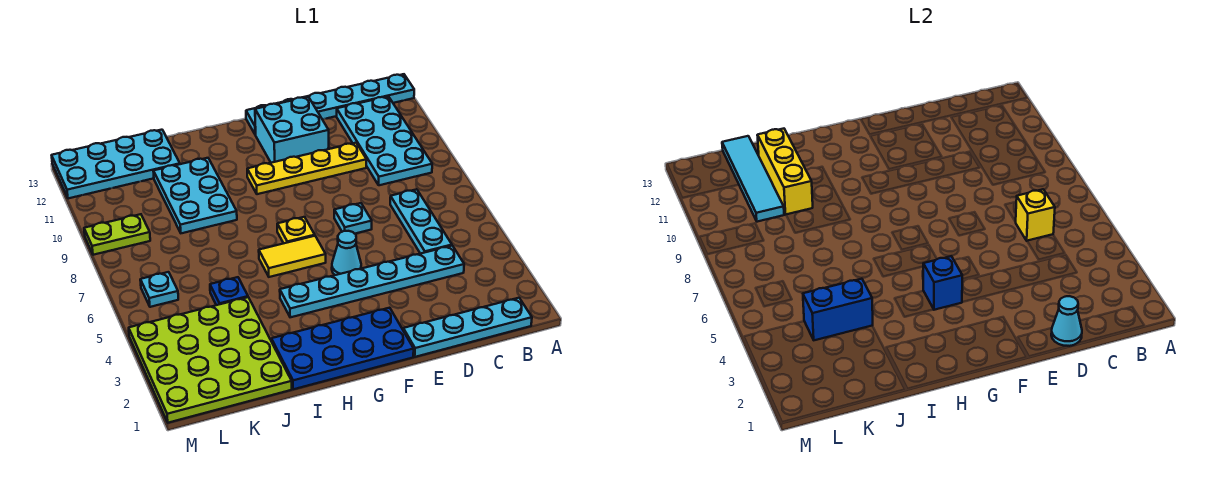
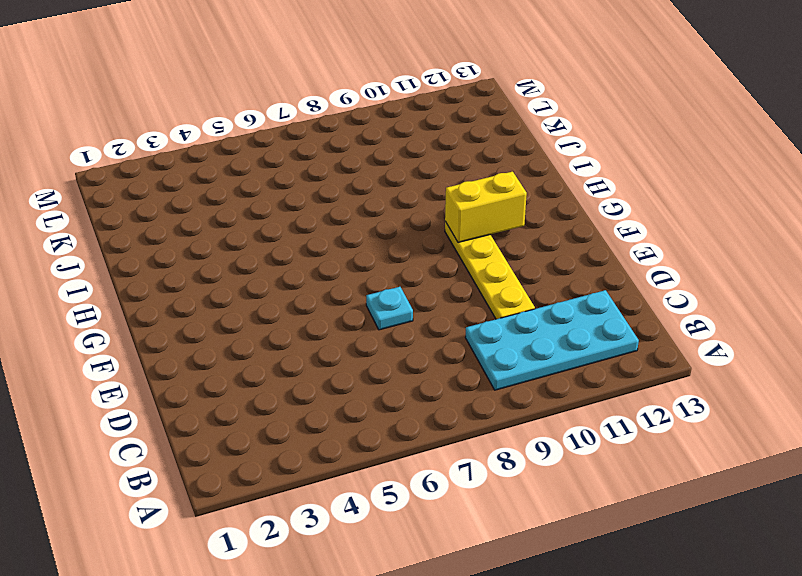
yellow 1x2 brick [445,172,527,242] -> none
none -> cyan 1x6 plate [246,74,414,135]
none -> cyan 1x4 plate [403,298,532,357]
none -> cyan 1x6 plate [280,246,464,317]

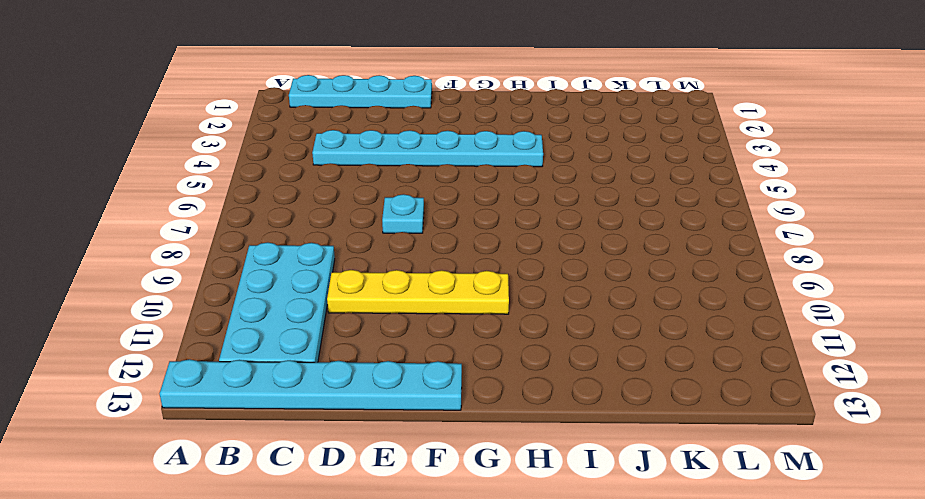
none -> cyan 1x3 plate [390,189,452,254]
none -> cyan 2x2 brick [255,97,329,163]
none -> blue 2x4 plate [271,308,414,389]

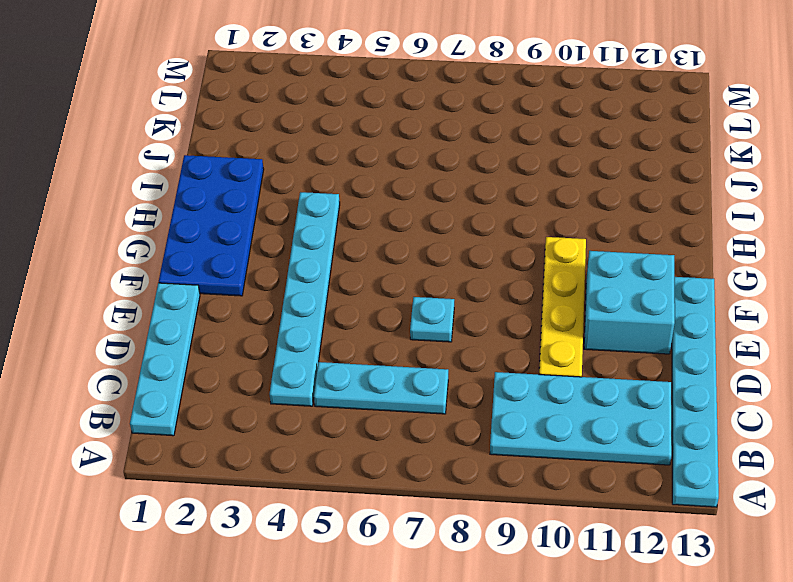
none -> cyan 1x1 cone [332,231,361,275]
none -> yellow 1x2 tile [259,236,326,277]
none -> yellow 1x1 plate [277,217,315,243]

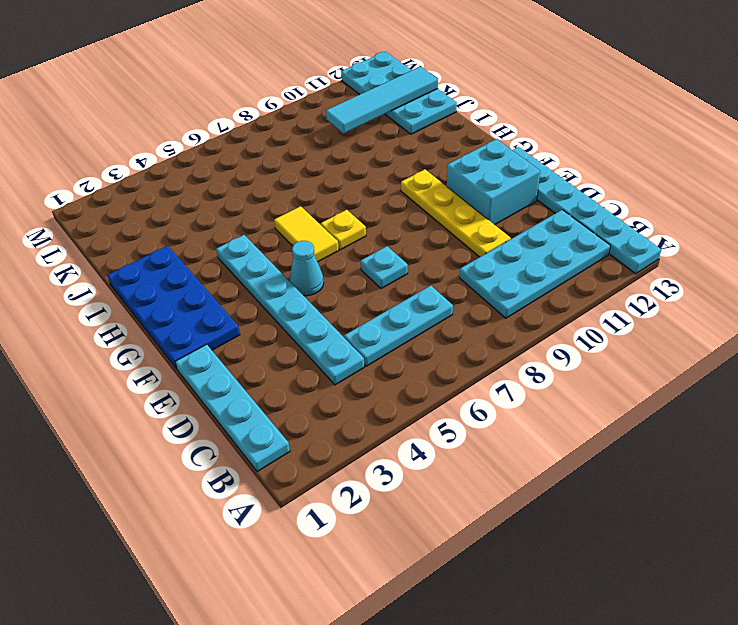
none -> cyan 2x3 plate [153,158,237,233]
none -> lime 4x4 plate [129,297,292,423]
none -> blue 1x1 plate [210,277,248,305]

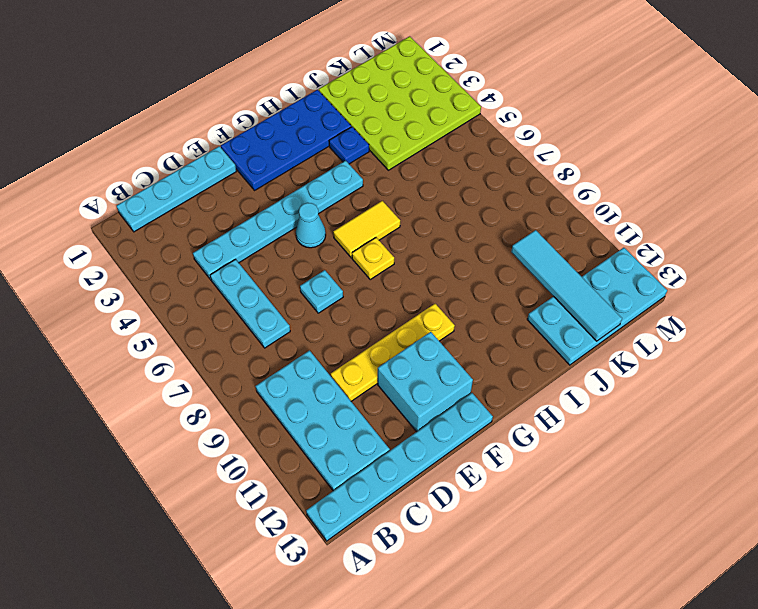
blue 1x1 plate [329,127,369,164] -> blue 1x1 plate moved to [210,277,248,305]
none -> cyan 2x3 plate [153,158,237,233]
none -> cyan 1x1 plate [140,272,178,307]
none -> lime 1x2 plate [84,214,150,255]

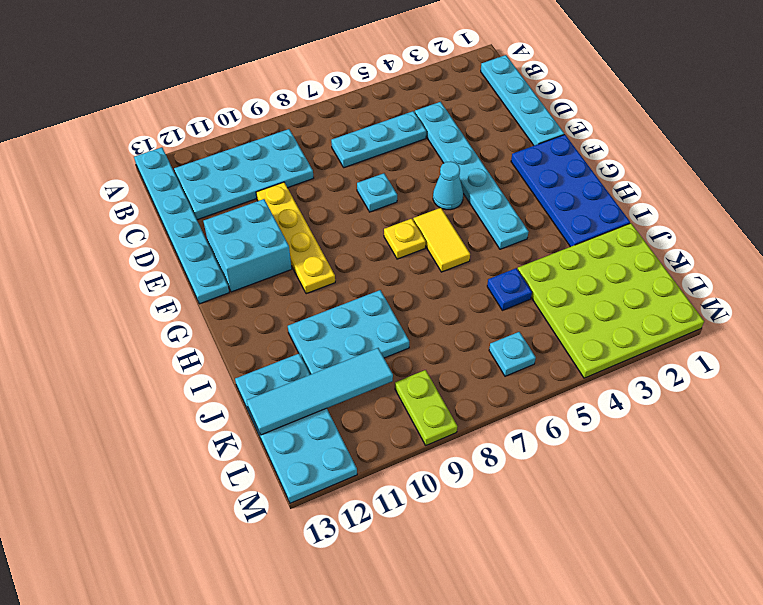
none -> yellow 1x1 brick [1016,189,1055,241]
none -> cyan 1x1 cone [1051,296,1082,346]
none -> blue 1x1 brick [923,256,962,310]

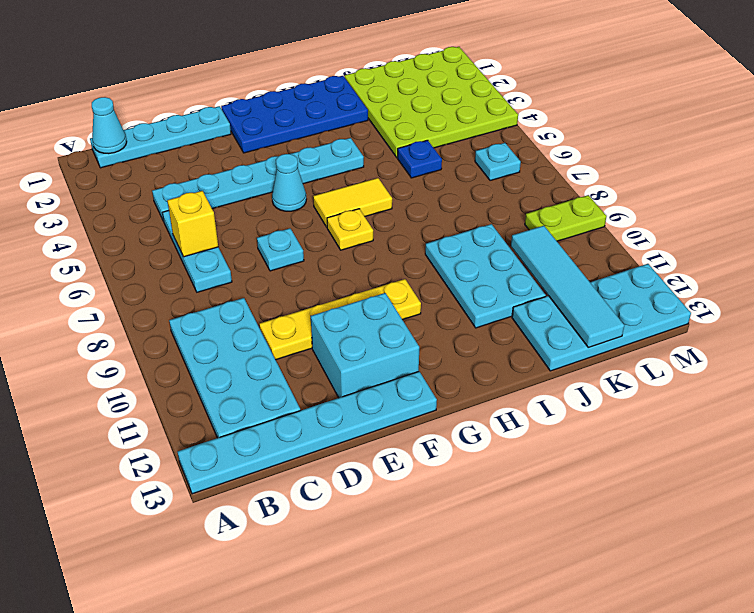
cyan 1x1 cone [92,97,127,154] -> cyan 1x1 cone moved to [1051,296,1082,346]
none -> blue 1x1 brick [923,256,962,310]
none -> blue 1x2 brick [803,279,873,340]
none -> yellow 1x3 brick [757,129,813,214]

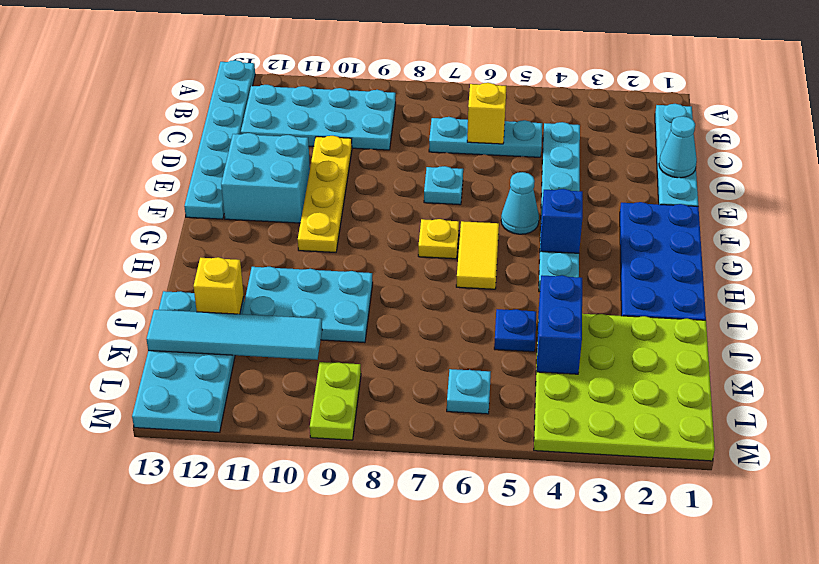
yellow 1x1 brick [194,257,244,314] -> yellow 1x3 brick [757,129,813,214]

